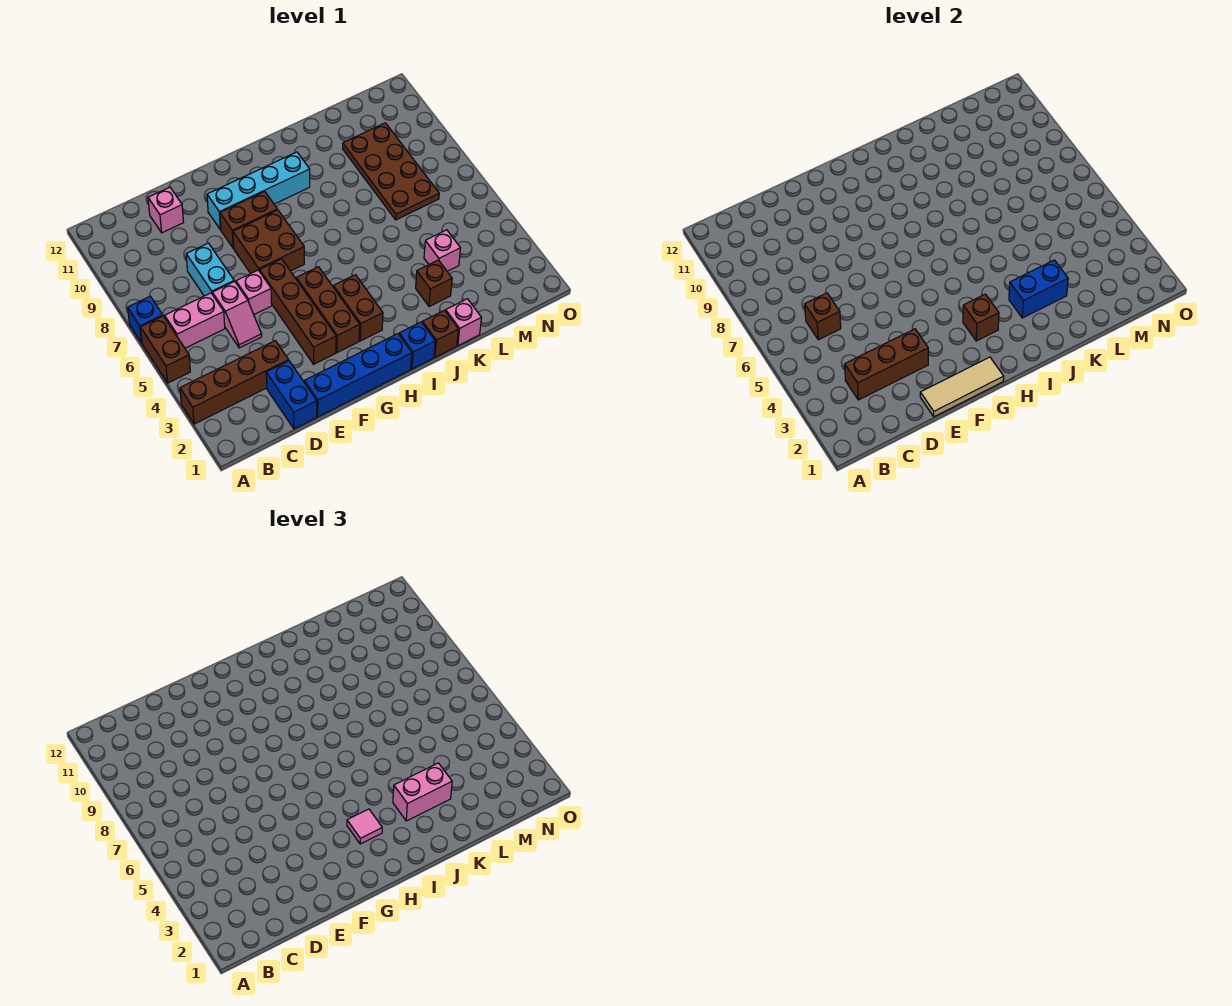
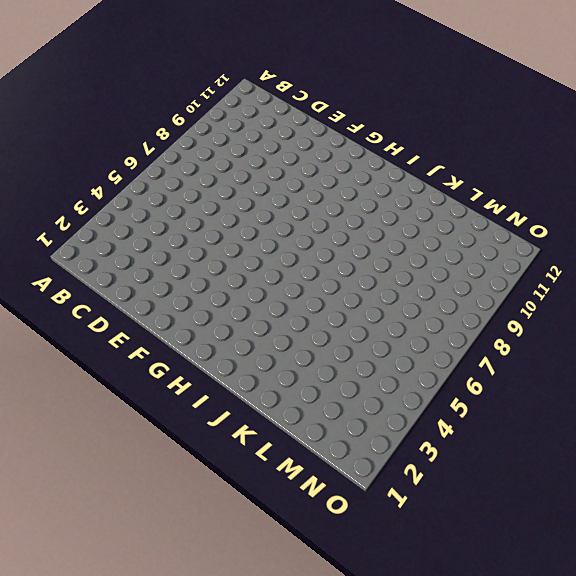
none -> brown 1x4 brick [180,341,289,424]
none -> brown 1x2 brick [141,316,190,383]
none -> blue 1x1 brick [128,296,163,343]

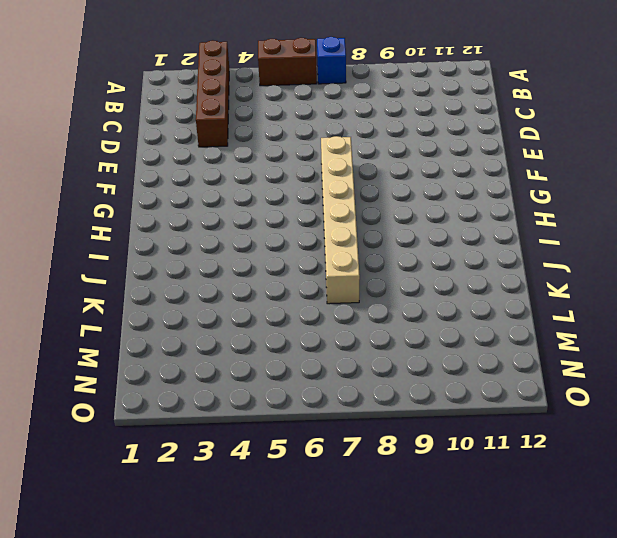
tan 1x6 brick [321,136,360,304] -> brown 2x2 brick [233,210,304,273]
none -> pink 1x2 brick [165,293,225,348]
none -> blue 1x2 brick [266,361,317,429]
none -> pink 1x2 slope [212,281,262,348]

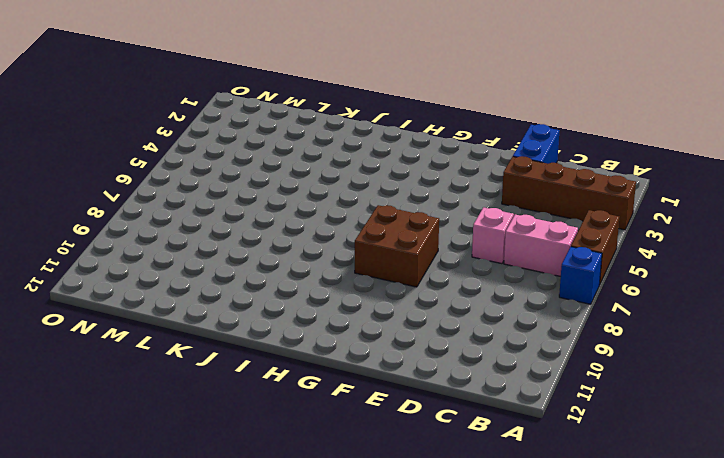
none -> cyan 1x2 brick [186,243,234,296]
none -> pink 1x1 brick [148,187,184,233]
none -> blue 1x4 brick [304,334,412,417]

